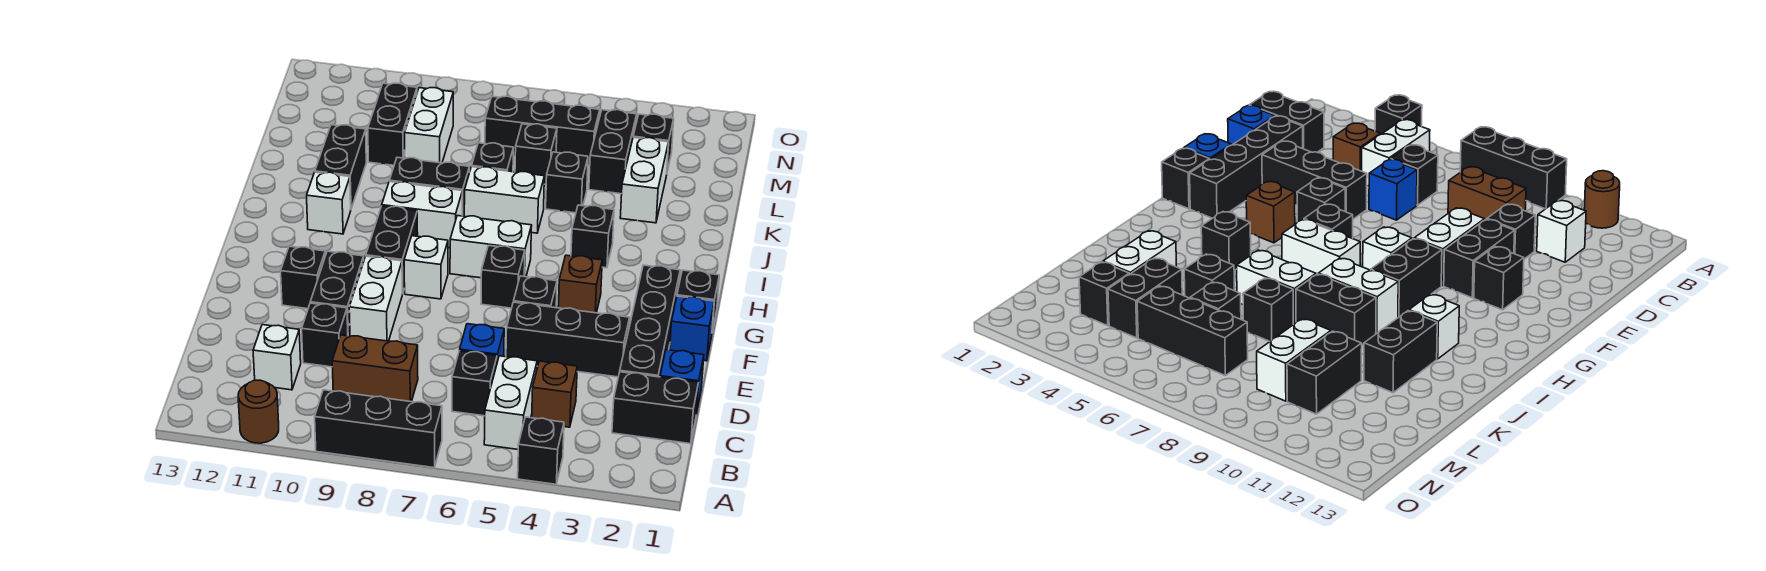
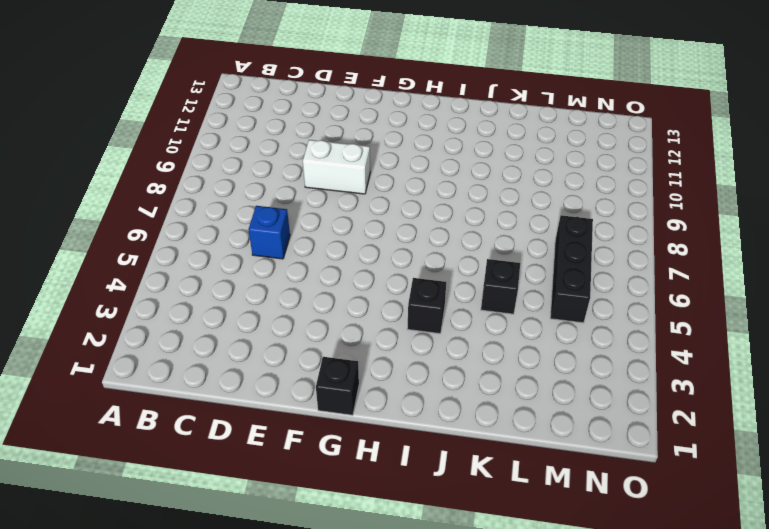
none -> black 1x1 brick [518,417,564,484]
none -> black 1x3 brick [315,390,442,468]
none -> brown 1x1 round brick [238,380,279,443]
none -> white 1x2 brick [484,356,537,449]

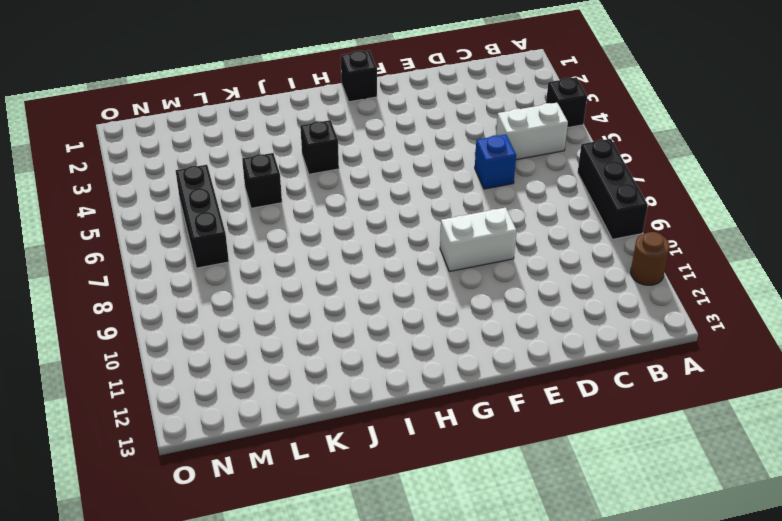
none -> black 1x2 brick [612,372,699,444]
none -> brown 1x1 brick [532,361,577,427]
none -> black 1x1 brick [452,351,497,416]
none -> brown 1x2 brick [332,335,418,402]

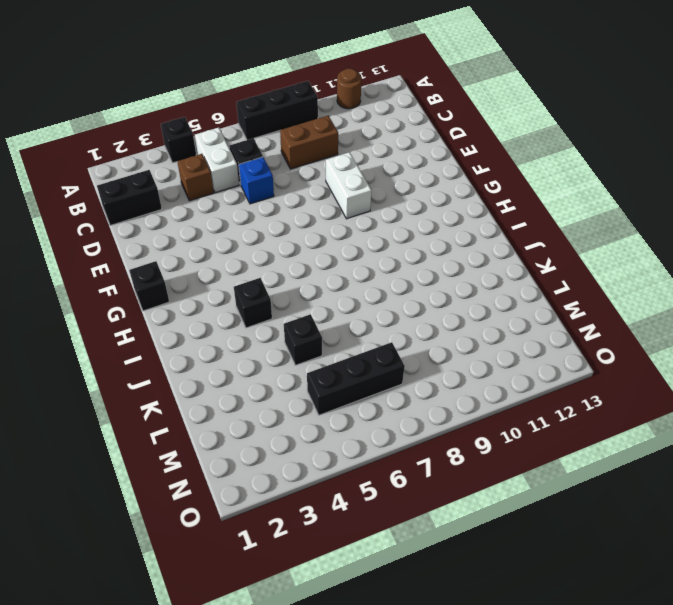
none -> white 1x1 brick [253,325,301,390]
none -> blue 1x1 brick [660,350,704,414]
none -> black 1x4 brick [620,265,680,377]
none -> black 1x1 brick [302,303,348,367]

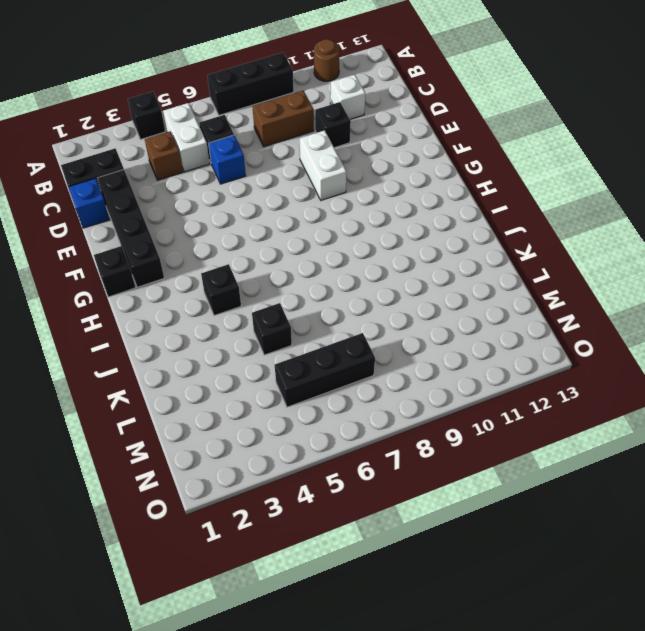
none -> black 1x3 brick [506,302,630,377]
none -> black 1x2 brick [310,251,364,336]
none -> blue 1x1 brick [670,296,714,361]
none -> black 1x1 brick [514,276,557,308]

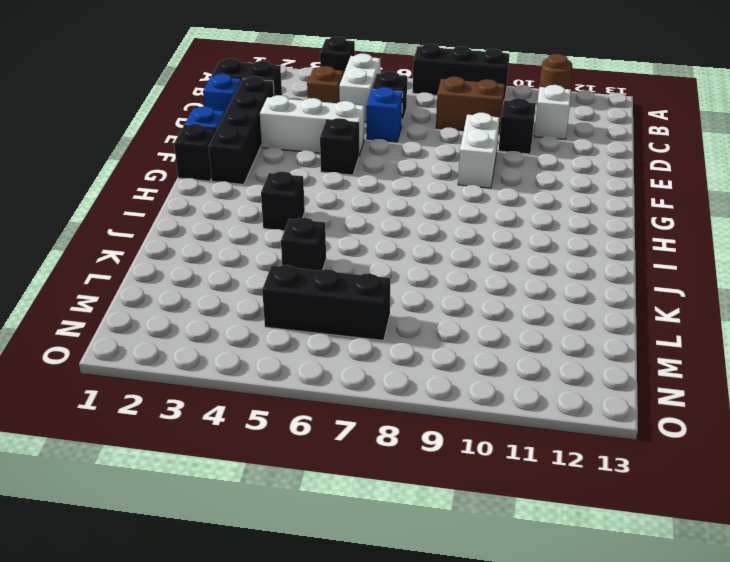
white 1x3 brick [260,95,364,155] -> black 1x3 brick [506,302,630,377]
none -> black 1x2 brick [310,251,364,336]
none -> black 1x1 brick [281,246,325,309]
none -> brown 1x1 brick [558,255,602,313]
none -> black 1x1 brick [481,246,525,308]

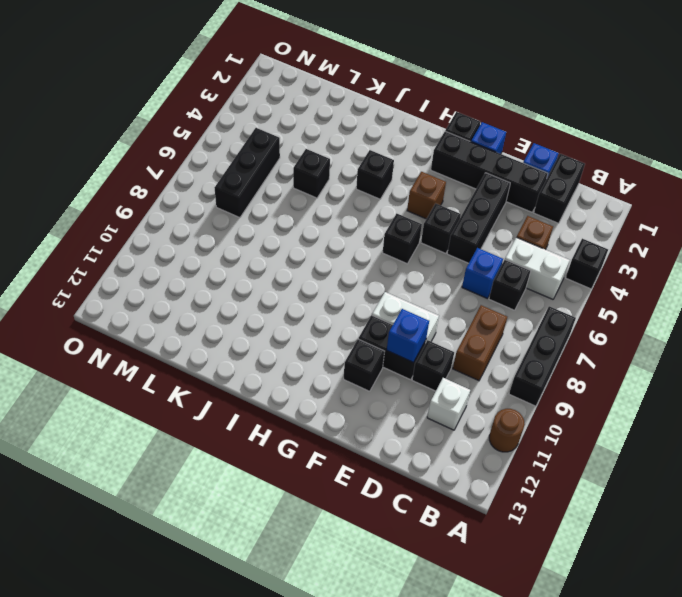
blue 1x1 brick [387,309,429,362] -> none
none -> white 1x1 brick [404,236,448,299]
none -> black 1x2 brick [366,206,418,294]
none -> white 1x2 brick [450,216,532,278]
none -> white 1x2 brick [382,182,462,248]

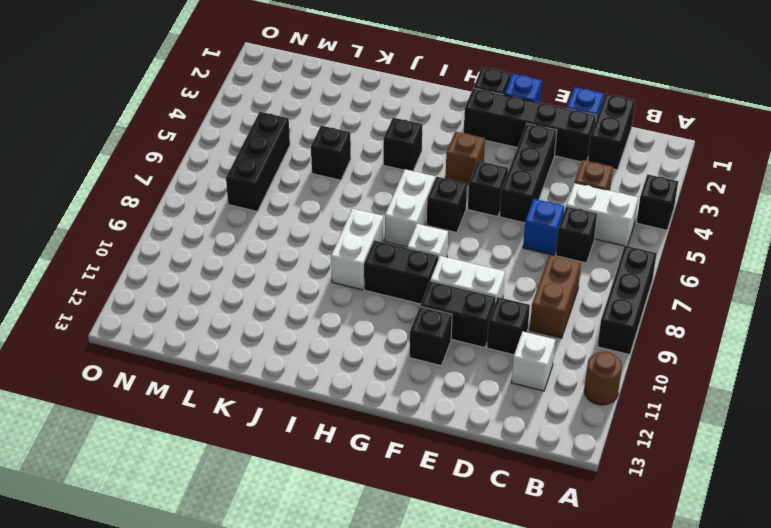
none -> white 1x1 brick [307,172,351,234]
none -> white 1x2 brick [464,167,544,233]
none -> black 1x2 brick [389,157,469,216]
none -> black 1x2 brick [315,125,366,209]

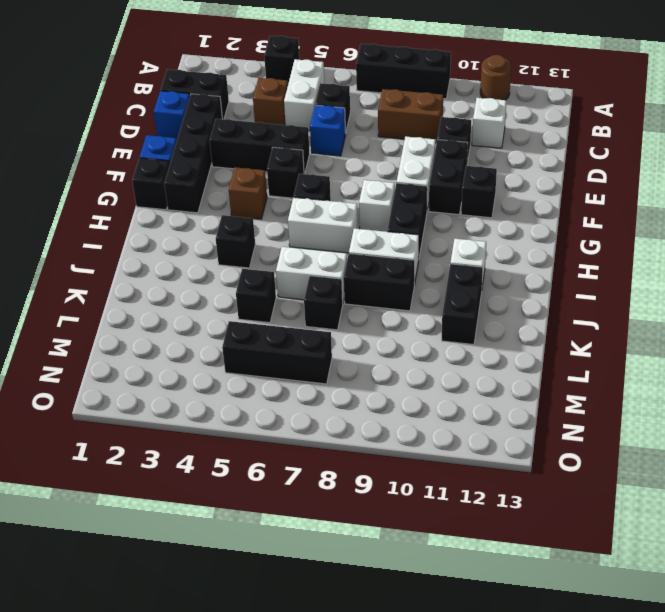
none -> white 1x2 brick [620,138,668,223]
none -> black 1x2 brick [589,110,637,194]
none -> black 1x1 brick [515,124,557,184]
none -> white 1x2 brick [405,88,453,163]

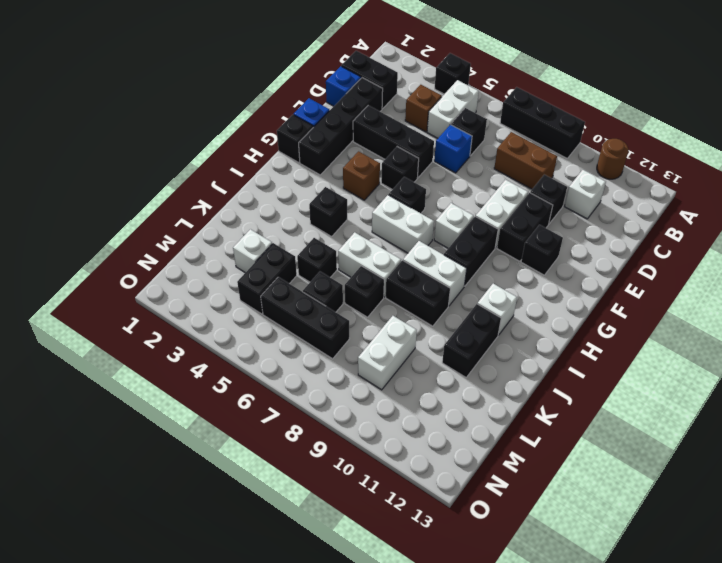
white 1x1 brick [233,229,272,273] -> white 1x2 brick [620,138,668,223]
none -> black 1x2 brick [368,83,417,165]
none -> black 1x1 brick [633,114,674,171]

